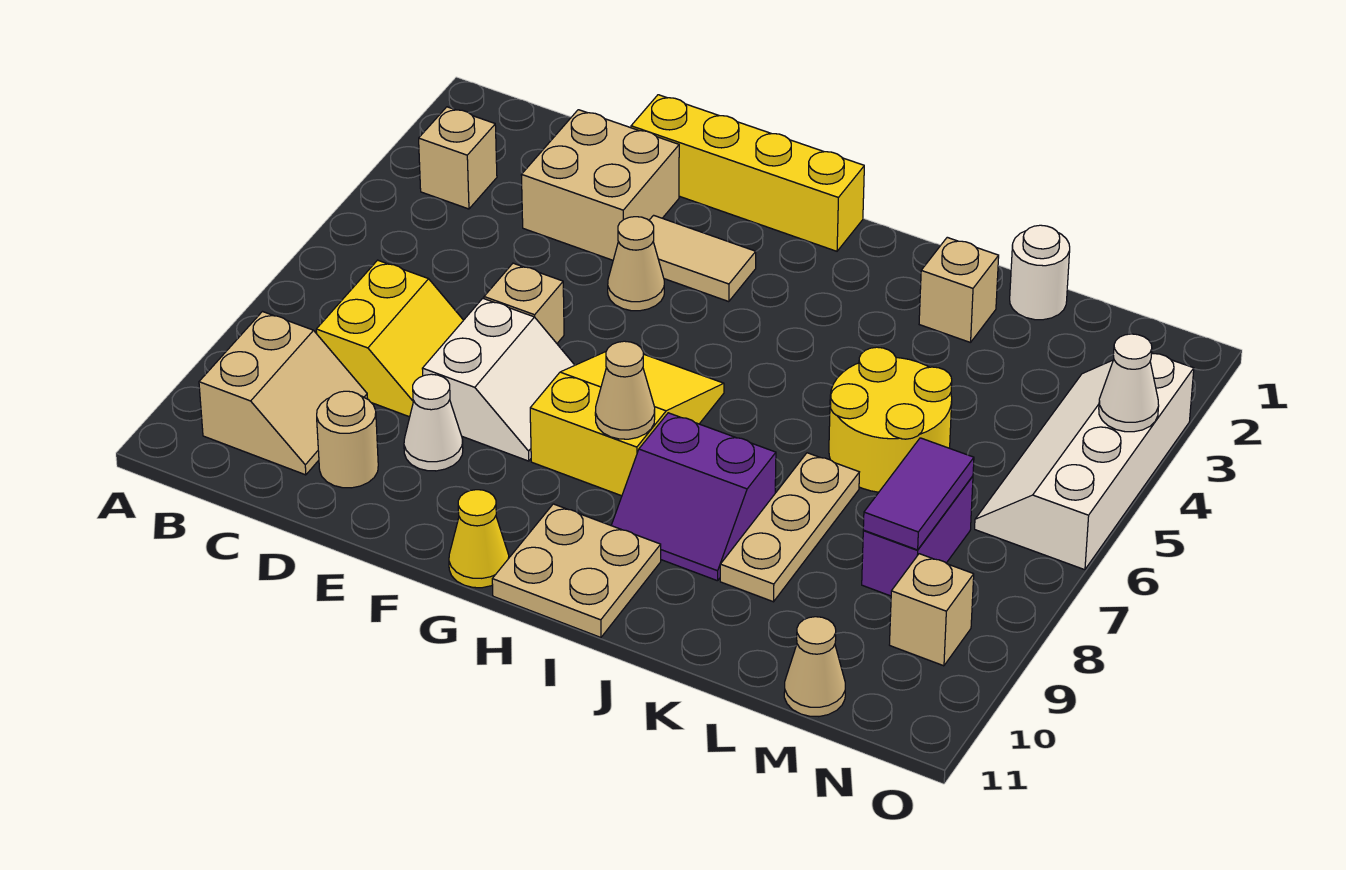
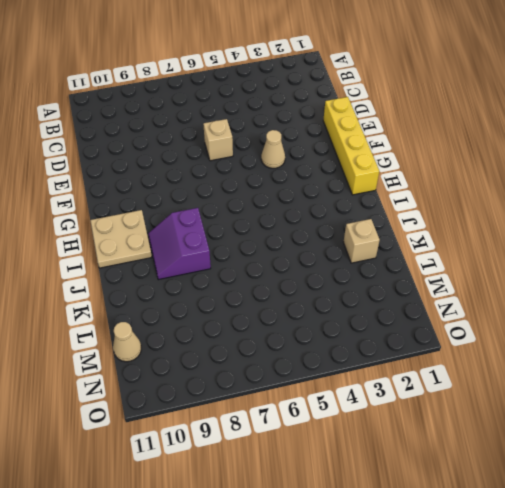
none -> tan 1x1 brick [419,107,497,209]
none -> tan 2x2 slope [199,312,368,475]
none -> yellow 2x2 slope [316,260,463,417]

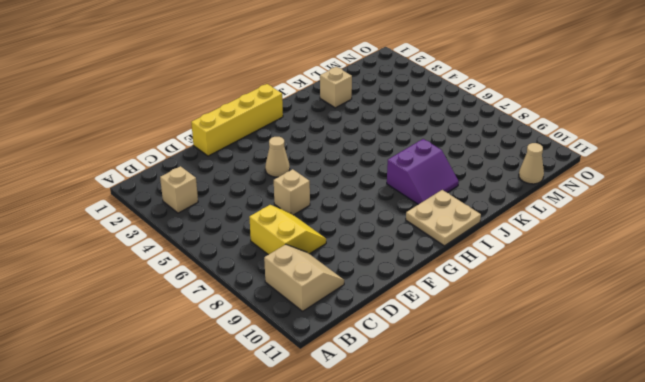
none -> tan 2x2 brick [521,110,679,260]
none -> tan 1x1 round brick [317,391,378,488]
none -> white 2x2 slope [422,298,575,461]

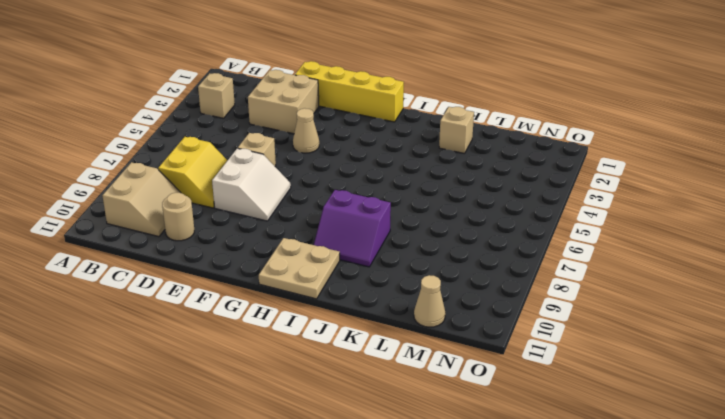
none -> white 1x1 cone [404,374,463,471]
none -> tan 1x2 tile [649,215,756,302]
none -> yellow 2x3 slope [530,352,724,496]

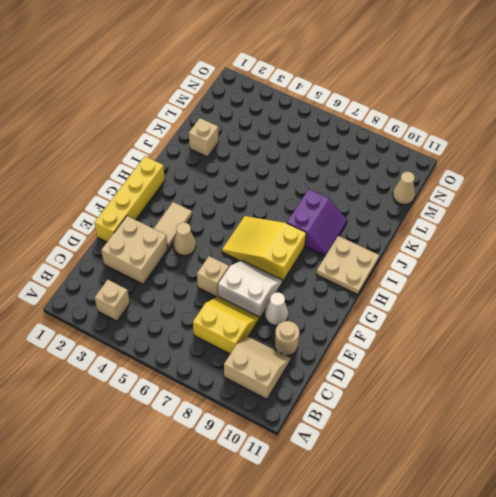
none -> yellow 1x1 cone [449,490,509,588]
none -> yellow 2x2 round brick [829,347,952,492]
none -> tan 1x3 plate [720,453,859,602]

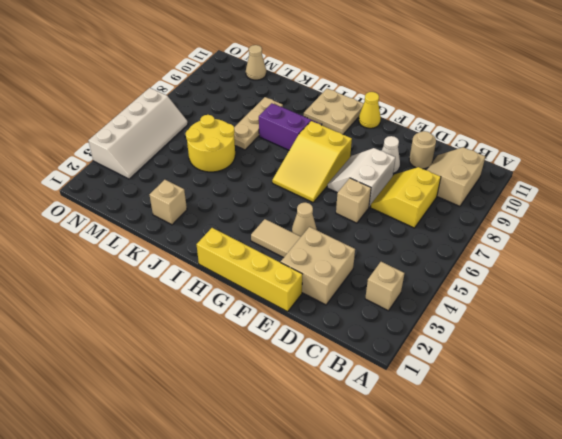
none -> white 1x1 round brick [1010,225,1070,320]
none -> purple 1x2 brick [862,476,973,596]
none -> tan 1x1 brick [890,554,974,666]

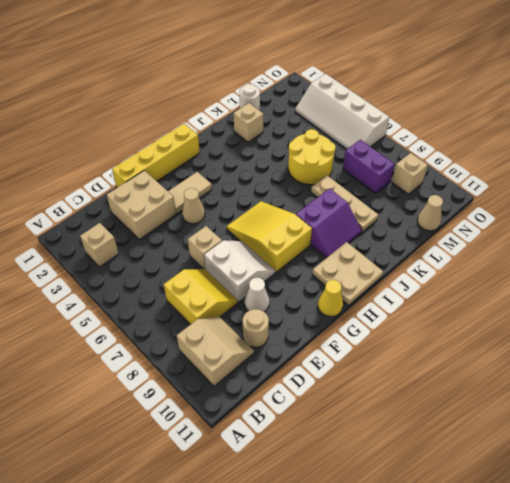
none -> tan 1x1 cone [595,341,655,439]
none -> purple 1x2 tile [863,438,974,550]
none -> white 1x1 cone [1099,334,1159,432]

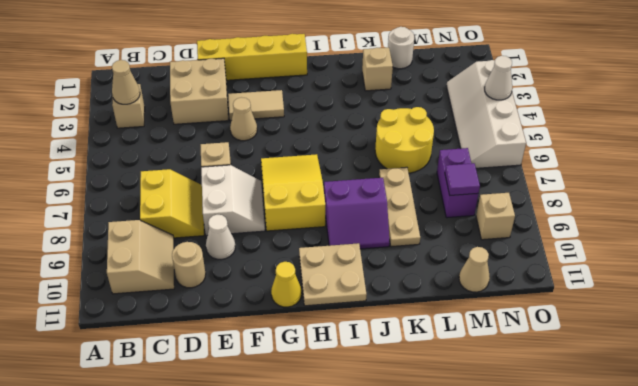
tan 1x1 cone [112,60,140,104] -> tan 1x1 cone moved to [595,341,655,439]
purple 1x1 tile [445,163,480,195] -> purple 1x2 tile [863,438,974,550]

